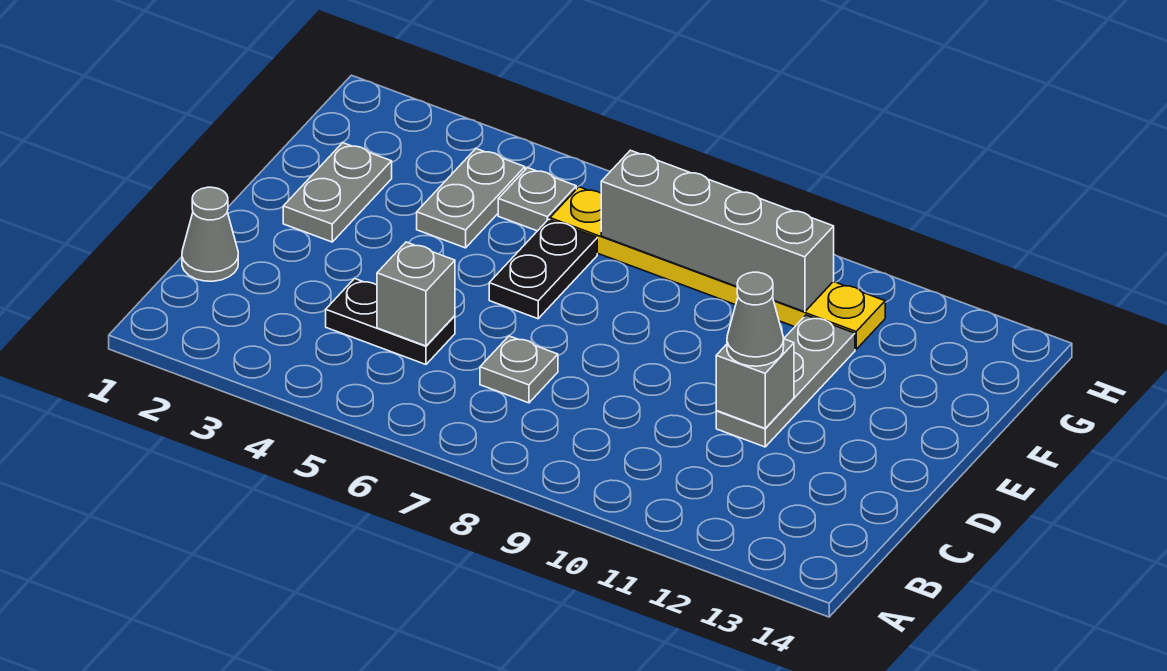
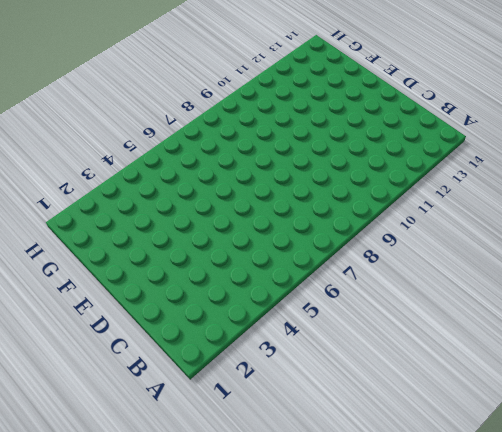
none -> grey 1x1 cone [182,187,238,281]
none -> black 1x2 plate [326,278,455,364]
none -> grey 1x1 plate [480,336,558,403]

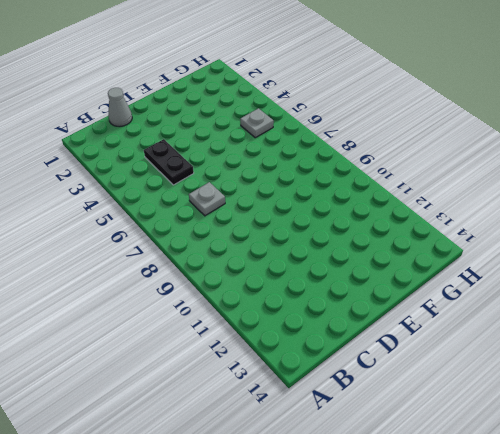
none -> grey 1x3 plate [716,315,855,447]
none -> grey 1x2 plate [283,143,392,242]
none -> black 1x2 plate [489,219,597,319]

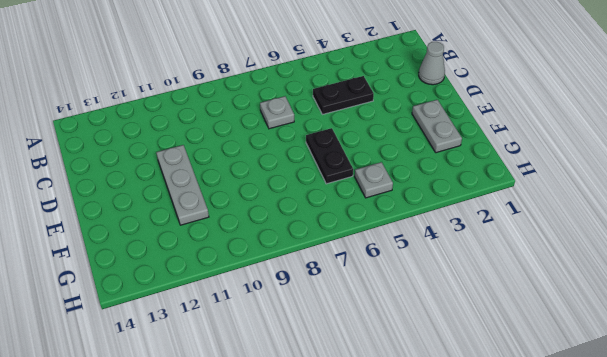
none -> grey 1x2 plate [417,149,525,248]
none -> yellow 1x6 plate [550,187,885,349]
none -> grey 1x1 brick [377,242,455,346]

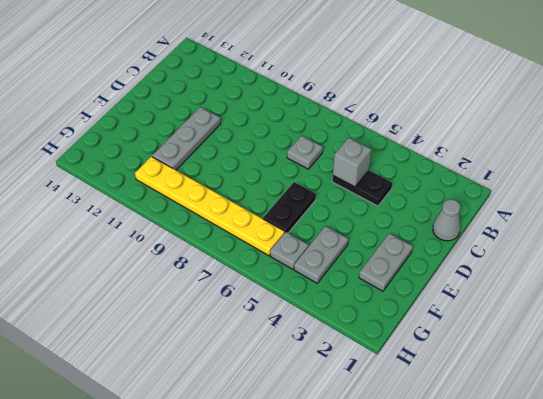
none -> grey 1x1 brick [716,339,794,428]
none -> grey 1x4 brick [601,150,834,312]
none -> grey 1x1 cone [727,272,784,366]

